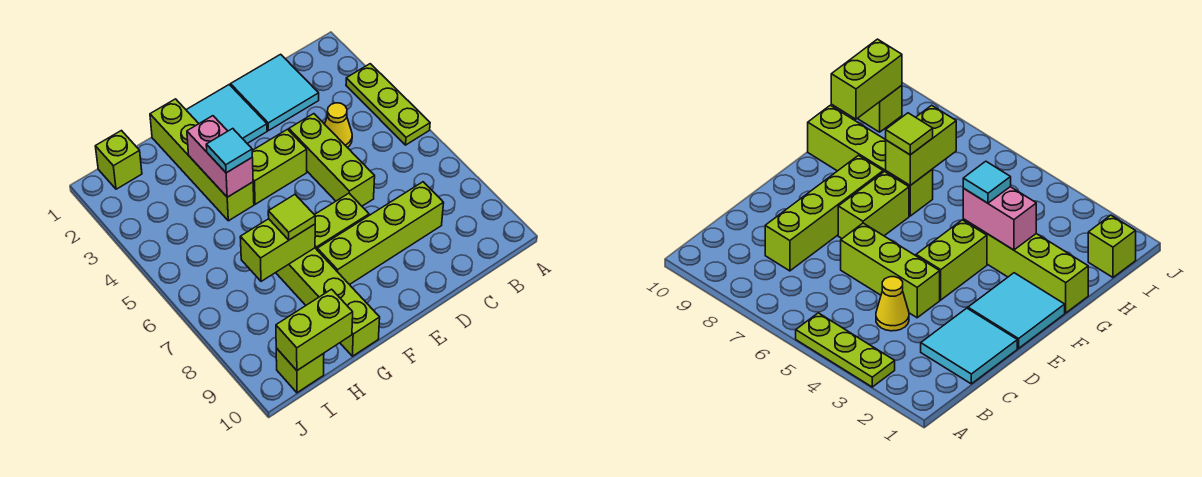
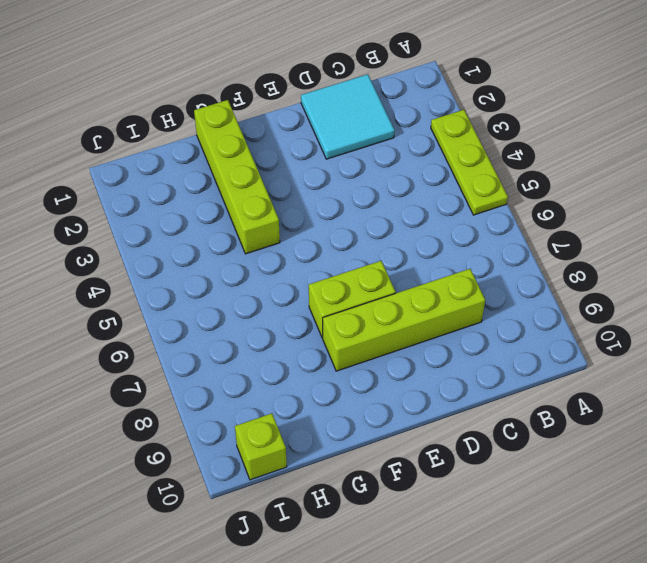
none -> yellow 1x1 cone [325,103,352,148]
none -> lime 1x3 brick [289,114,375,206]
none -> cyan 2x2 tile [186,85,267,143]

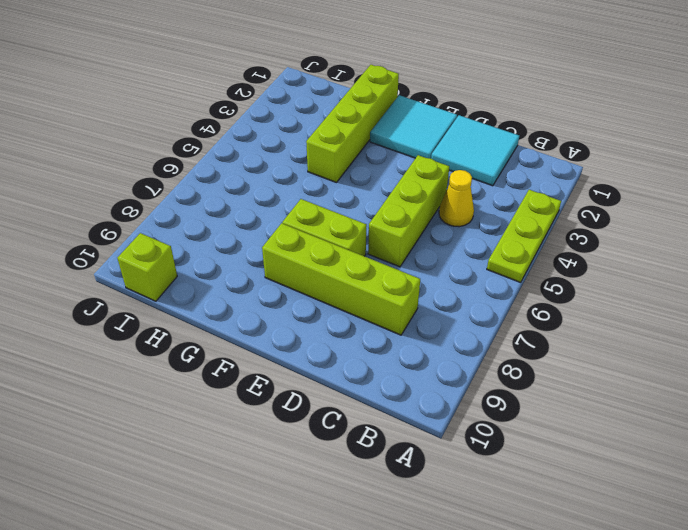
none -> lime 1x2 brick [252,129,307,204]
none -> lime 1x4 brick [276,248,380,356]
none -> lime 1x1 brick [95,131,142,189]

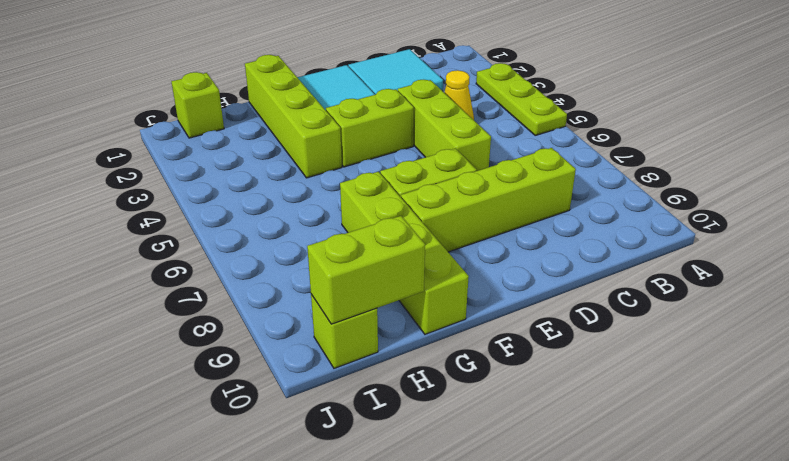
none -> pink 1x2 brick [187,116,253,197]
none -> lime 1x2 brick [240,219,315,281]
none -> cyan 1x1 tile [206,129,252,173]

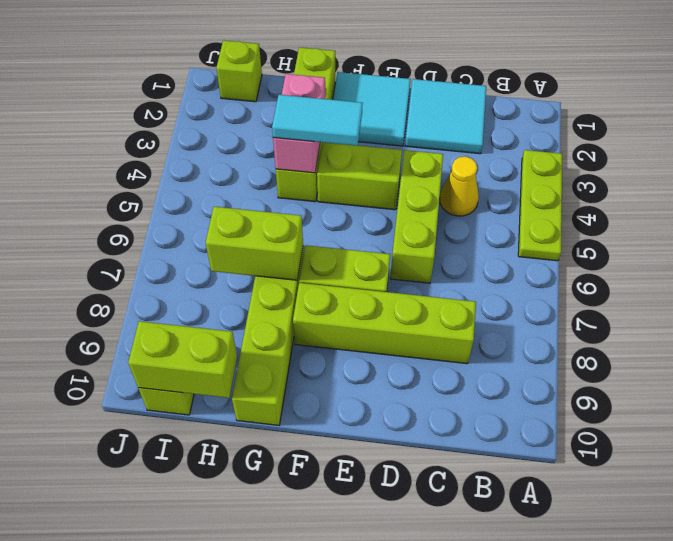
cyan 1x2 tile [272,95,363,146] -> cyan 1x1 tile [206,129,252,173]
none -> lime 1x1 tile [268,195,315,240]

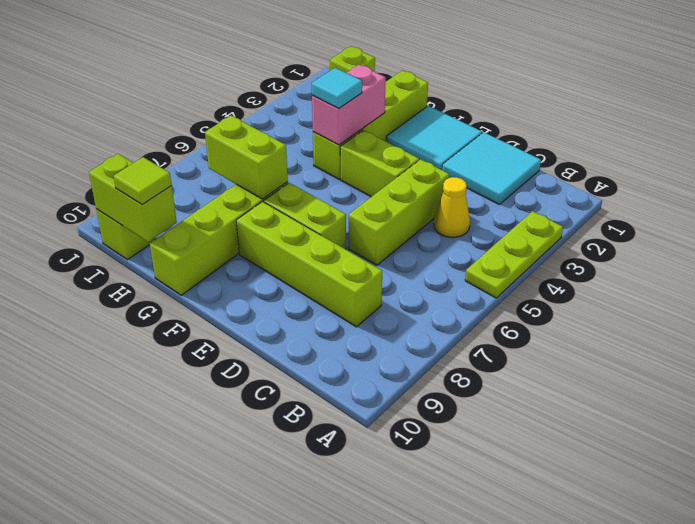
lime 1x1 tile [114,157,171,204] -> lime 1x1 tile moved to [268,195,315,240]

